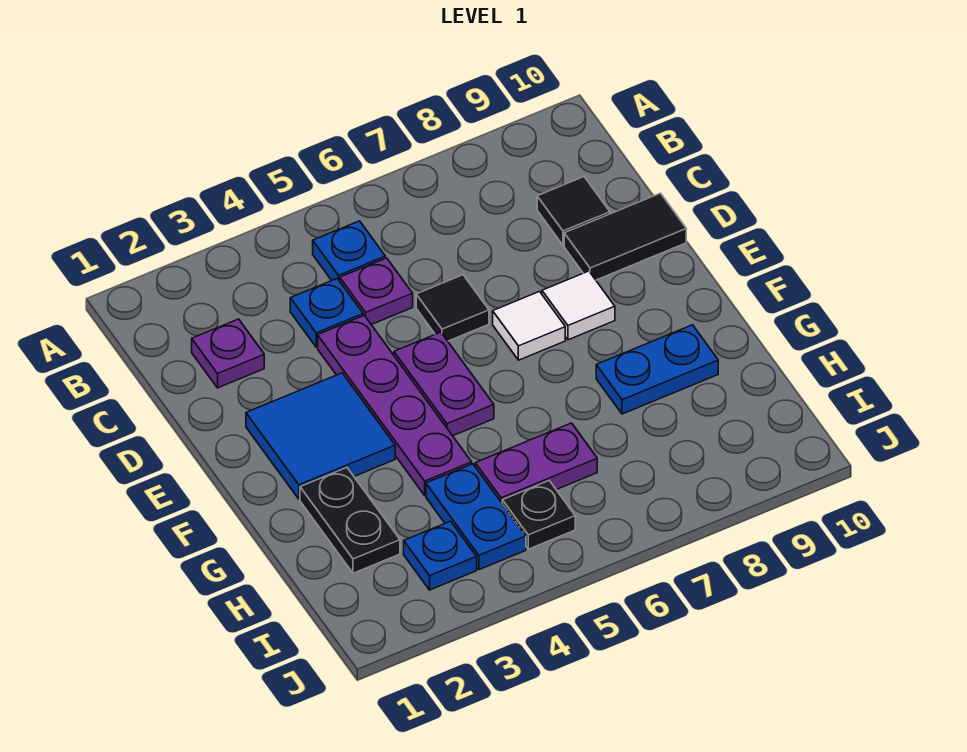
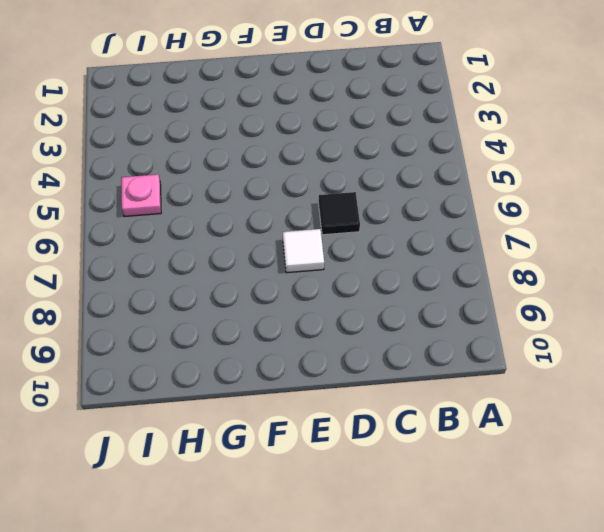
pink 1x1 plate [121,174,161,216] -> black 1x1 plate [502,481,575,549]
none -> blue 1x1 plate [313,221,385,281]
none -> purple 1x1 plate [192,319,264,388]
none -> blue 1x1 plate [290,279,363,347]

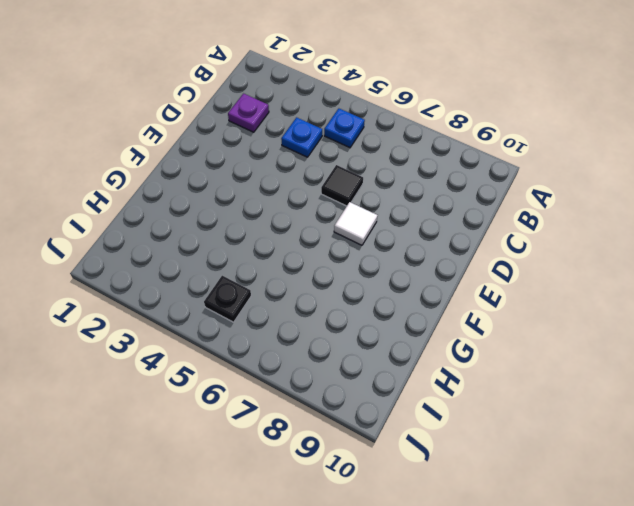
none -> purple 1x1 plate [340,258,413,325]
none -> black 1x1 tile [537,177,610,245]
none -> purple 1x4 plate [318,315,472,495]

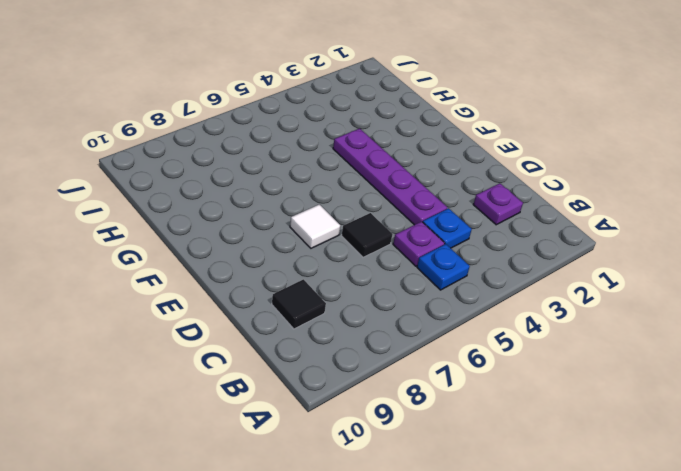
none -> black 1x2 tile [564,193,686,280]
none -> blue 2x2 tile [246,373,395,499]
none -> purple 1x2 plate [394,332,494,436]

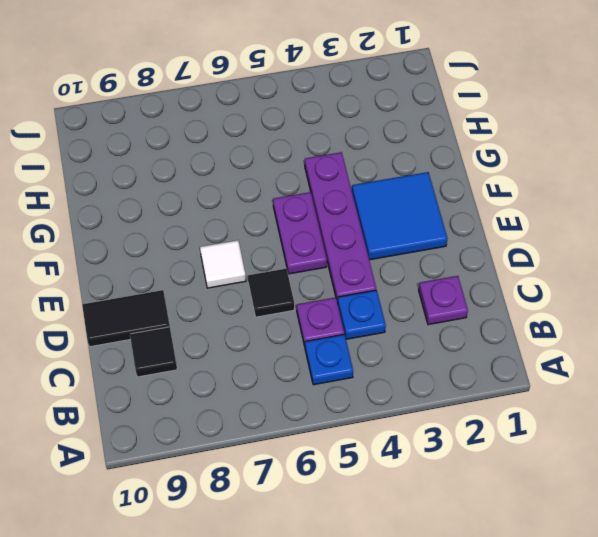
none -> white 1x1 tile [542,271,615,340]
none -> black 1x2 plate [300,468,400,573]
none -> blue 1x2 plate [596,325,718,414]

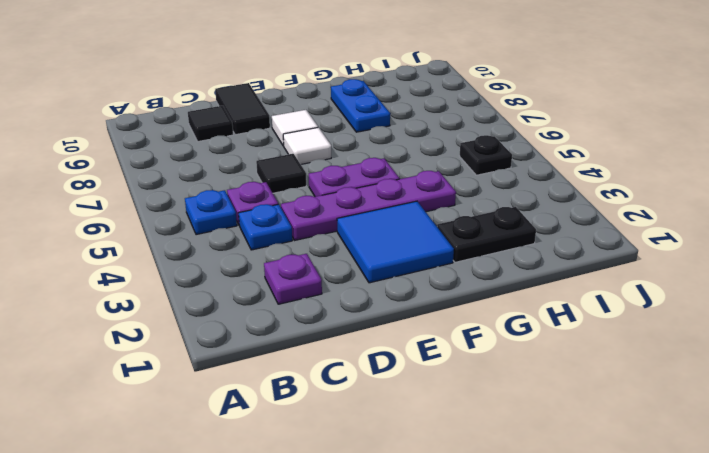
none -> blue 1x2 plate [426,464,526,570]
none -> purple 1x2 plate [475,423,597,503]
none -> blue 1x1 plate [404,521,477,590]

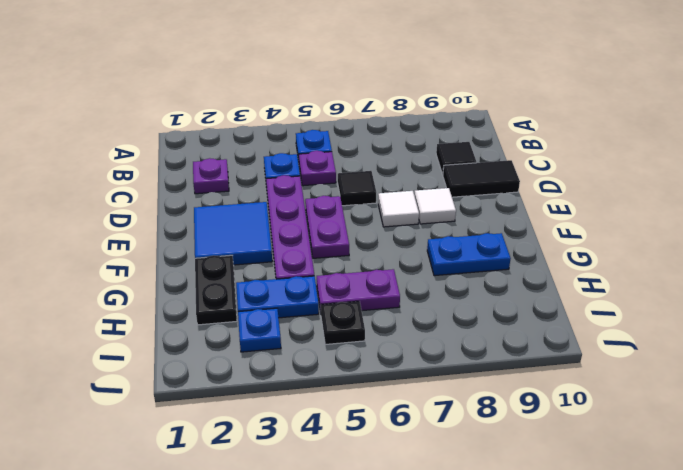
blue 1x2 plate [236,276,319,318] -> blue 1x2 plate turned to [426,464,526,570]

